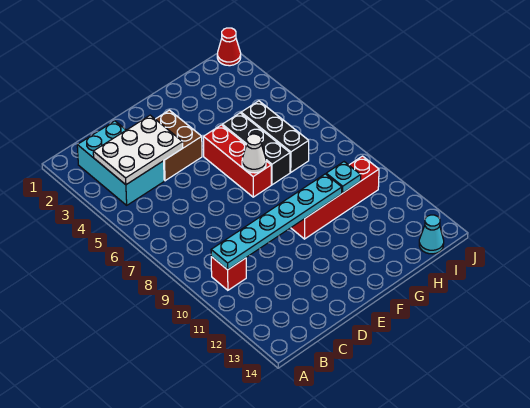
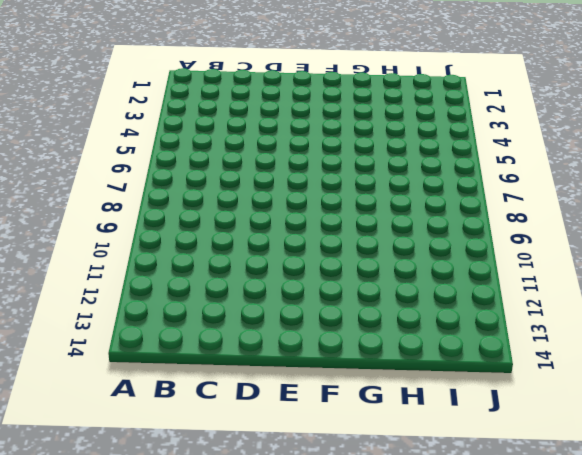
none -> cyan 2x3 brick [77,121,164,205]
none -> red 1x1 brick [211,257,246,290]
none -> brown 2x2 brick [156,110,202,181]

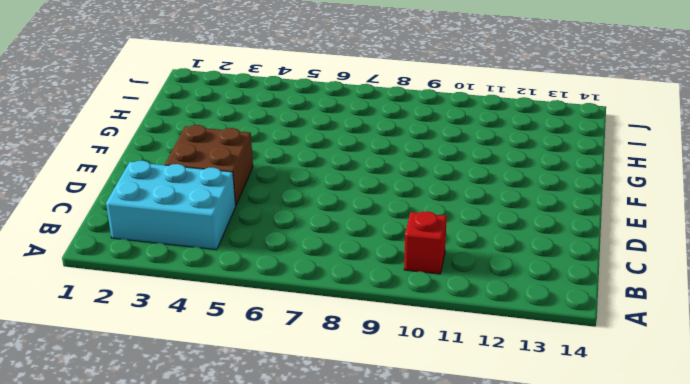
none -> red 1x3 brick [203,125,271,197]
none -> red 1x4 brick [291,156,379,239]
none -> black 1x3 brick [222,113,290,185]

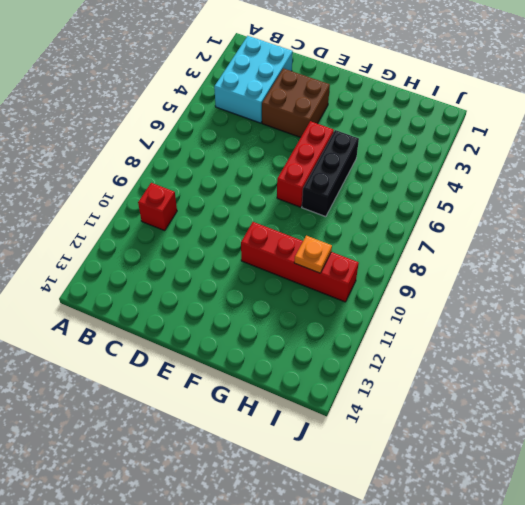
orange 1x1 plate [294,236,332,273] -> cyan 1x1 plate [326,162,361,193]
none -> black 1x3 brick [241,101,309,172]
none -> cyan 1x1 cone [419,215,444,254]
none -> red 1x1 cone [217,28,241,66]

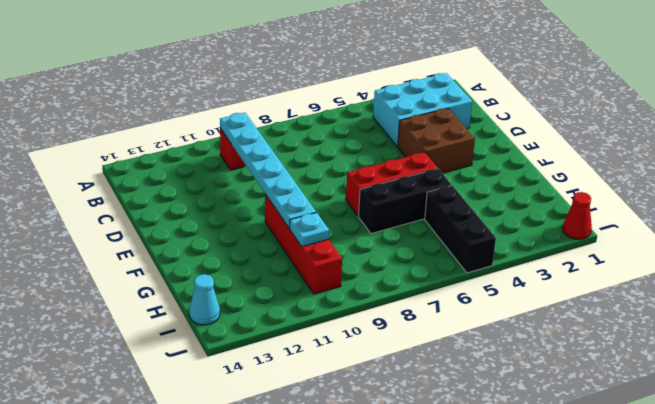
black 1x3 brick [425,186,496,273] -> black 1x3 brick turned to [241,101,309,172]
none -> white 2x3 plate [93,115,183,185]
none -> white 1x1 cone [242,134,266,173]

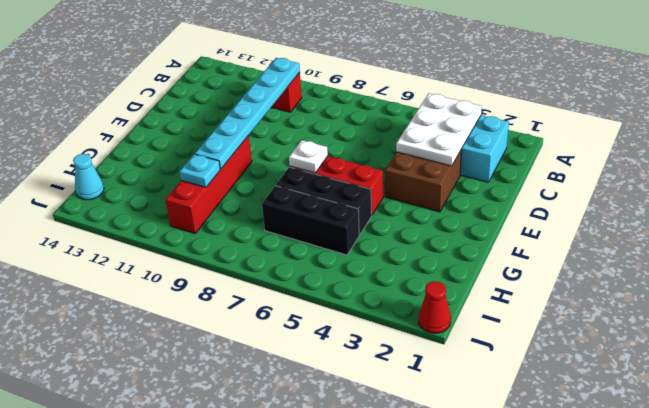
white 1x1 plate [289,140,328,173] -> white 1x1 cone [242,134,266,173]

